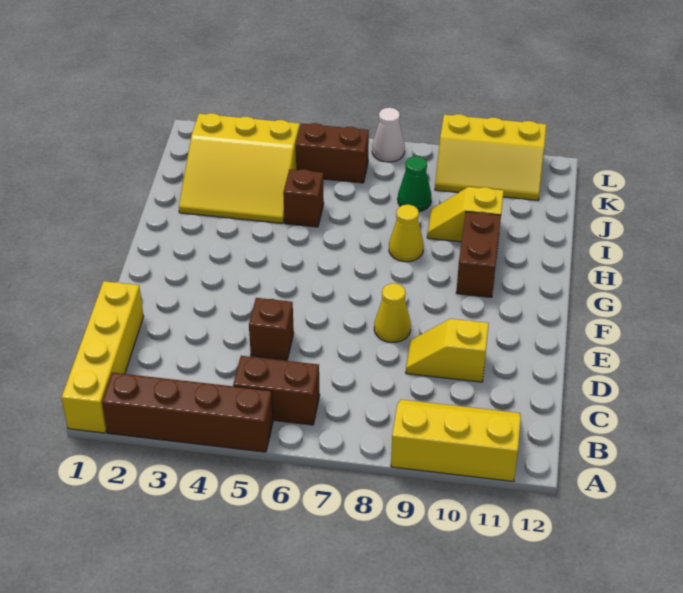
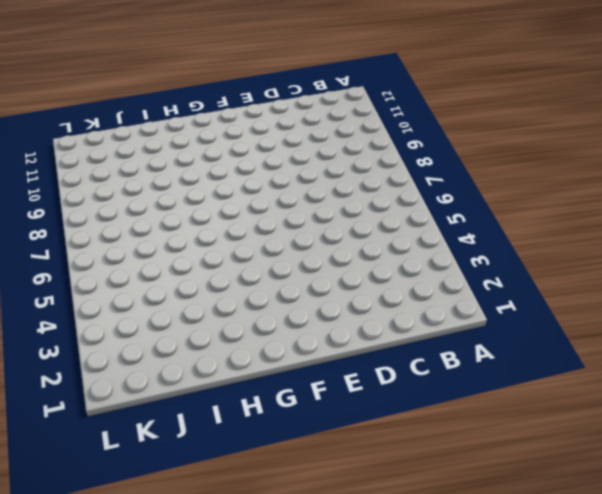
none -> yellow 1x4 brick [61,281,144,433]
none -> brown 1x4 brick [102,373,273,452]
none -> yellow 2x3 slope [391,399,521,482]

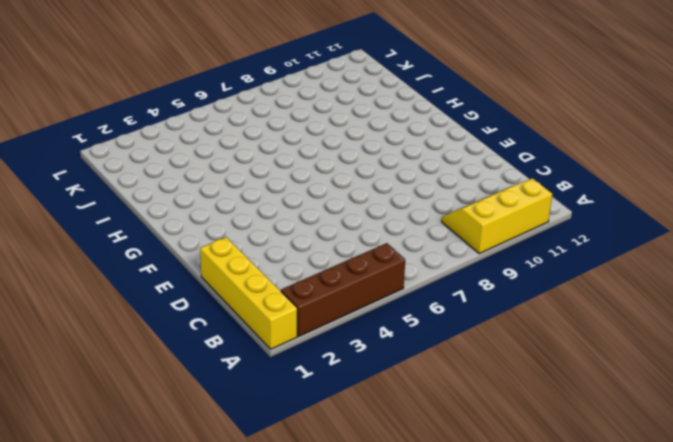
none -> brown 1x2 brick [233,356,320,425]
none -> brown 1x1 brick [249,298,294,360]
none -> yellow 1x2 slope [406,319,489,382]

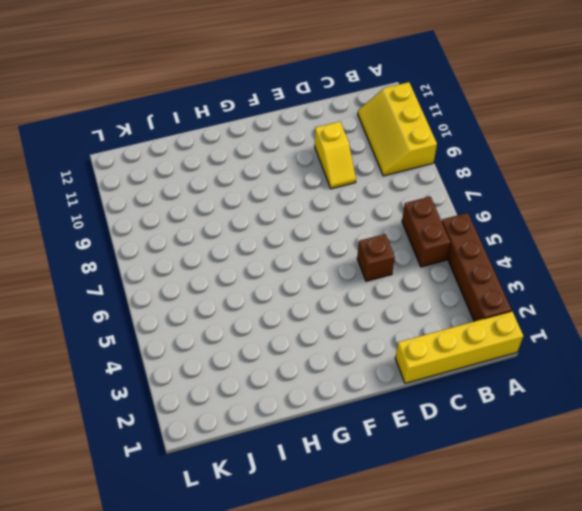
none -> yellow 1x1 cone [374,283,411,342]
none -> brown 1x2 brick [456,212,501,297]
none -> yellow 1x1 cone [389,205,424,262]

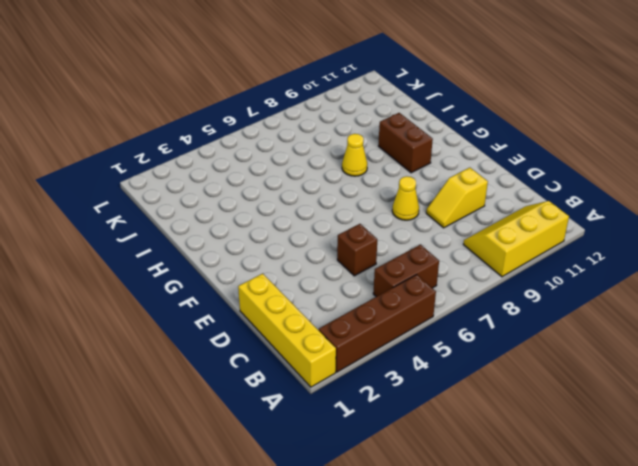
none -> yellow 3x3 slope [179,113,300,223]
none -> brown 1x1 brick [283,169,324,227]
none -> yellow 1x2 slope [427,187,504,242]

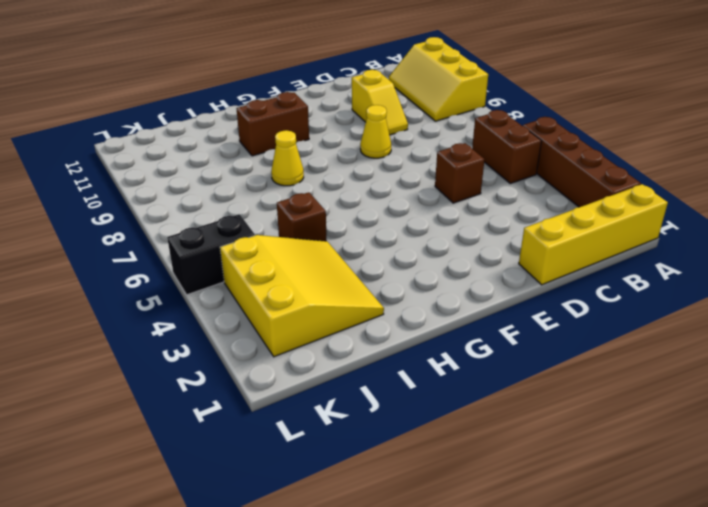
black 1x2 brick [167,214,255,295] -> brown 1x2 brick [296,123,369,183]
none -> yellow 1x2 slope [427,187,504,242]
none -> green 1x1 cone [398,156,431,212]
none -> yellow 2x3 slope [435,114,546,200]

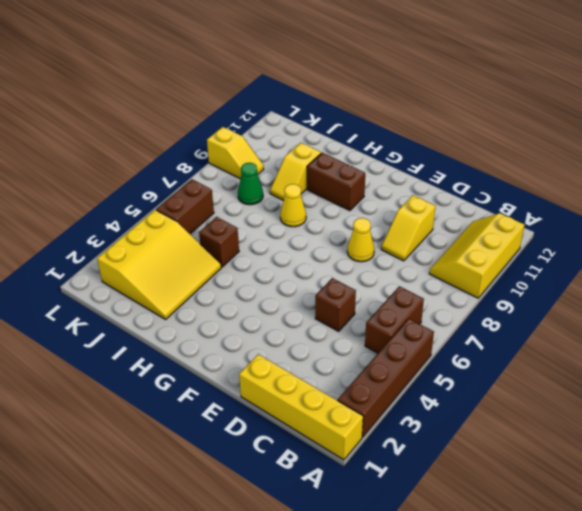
yellow 1x2 slope [207,127,264,179] -> yellow 2x3 slope [435,114,546,200]
none -> white 1x1 cone [372,108,405,162]

